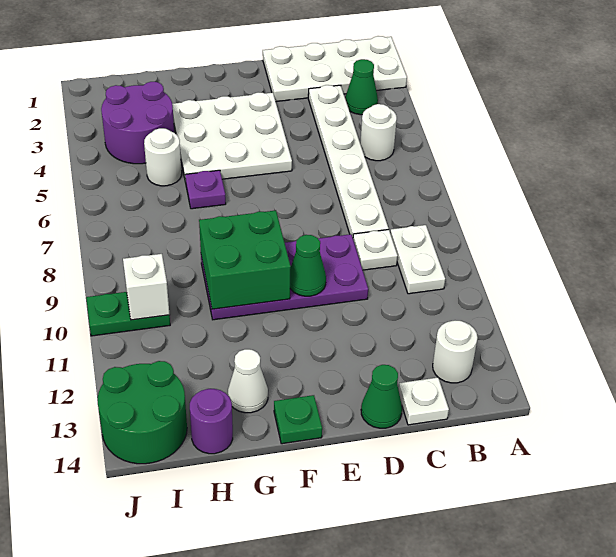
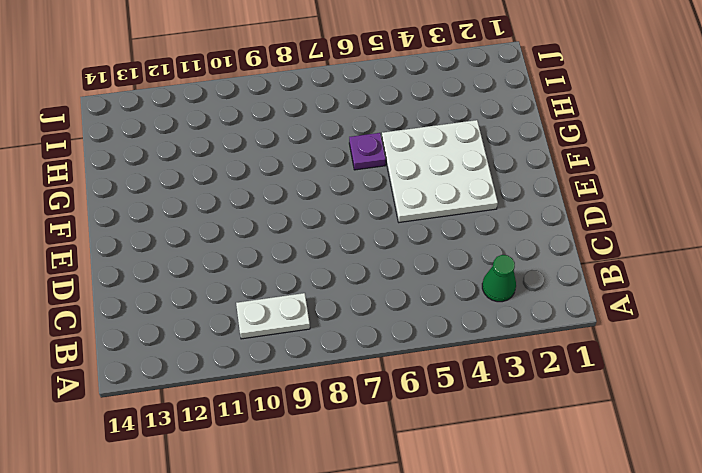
none -> white 2x4 plate [263,36,407,101]
none -> white 1x1 round brick [360,104,397,161]
none -> white 1x1 round brick [433,321,478,383]

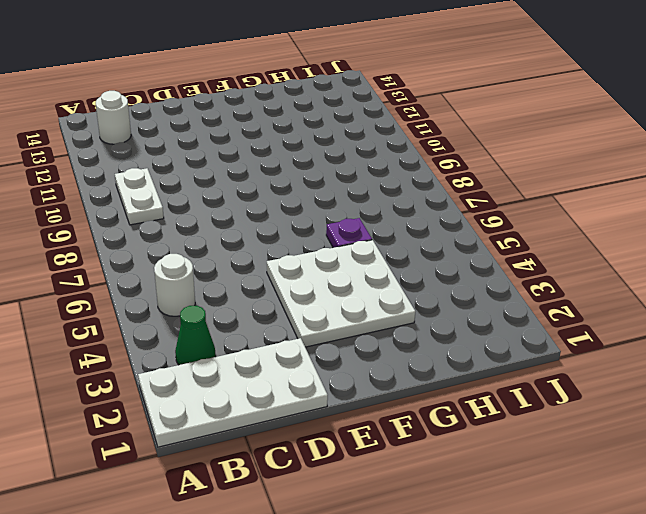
none -> white 1x6 plate [308,85,388,237]
none -> white 1x1 plate [353,230,398,270]
none -> white 1x1 plate [399,377,449,425]

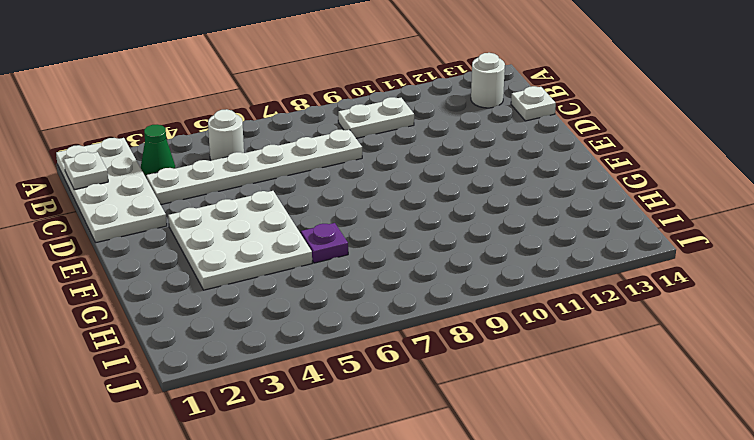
white 1x1 plate [64,152,108,190] -> white 1x1 plate moved to [353,230,398,270]
none -> purple 2x4 plate [201,234,368,320]
none -> green 1x1 cone [361,365,402,428]
none -> green 1x1 plate [274,395,322,444]

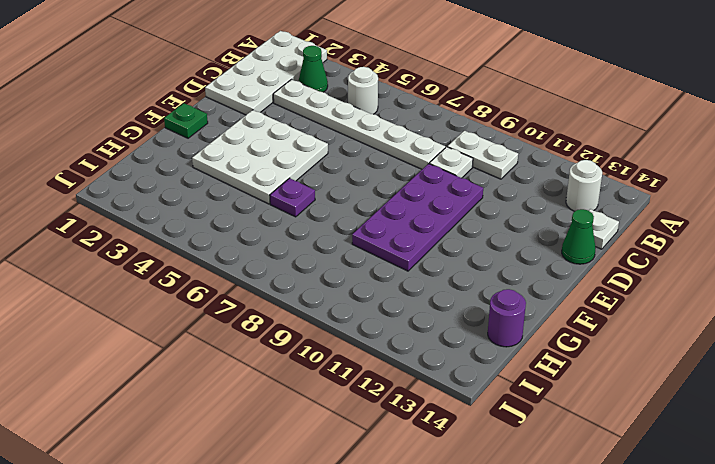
green 1x1 plate [164,103,208,138] -> green 1x1 plate moved to [274,395,322,444]
none -> white 1x1 cone [228,349,268,413]
none -> purple 2x2 round brick [101,82,174,164]
none -> white 1x1 round brick [144,128,182,186]

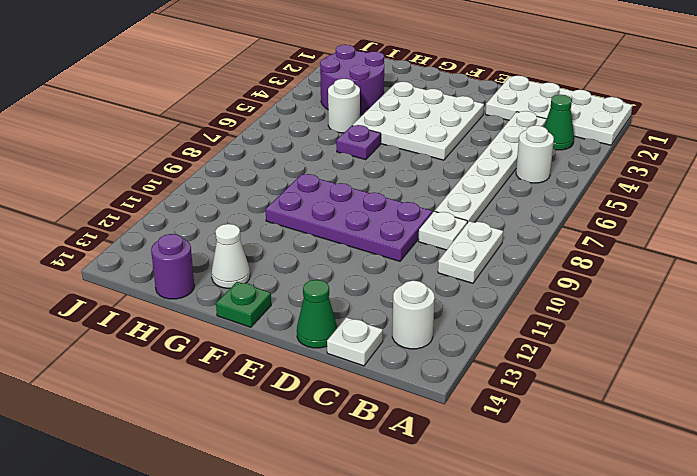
none -> green 1x2 plate [86,292,170,336]
none -> green 2x2 round brick [98,361,187,464]
none -> green 1x1 cone [290,235,326,296]

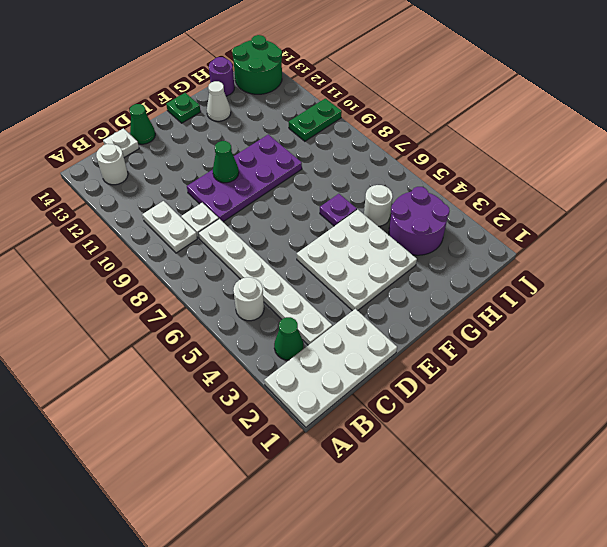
none -> green 2x2 brick [199,210,291,309]
none -> white 1x1 brick [123,254,170,320]

